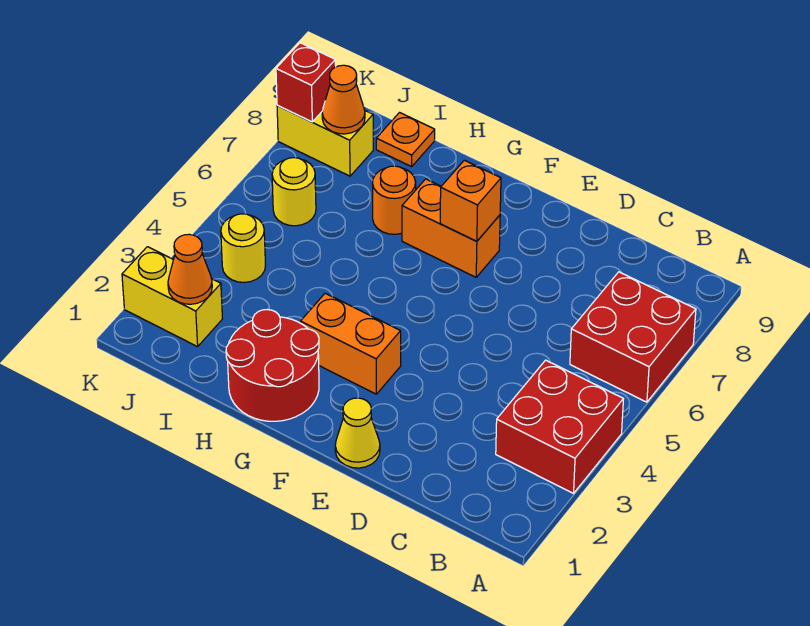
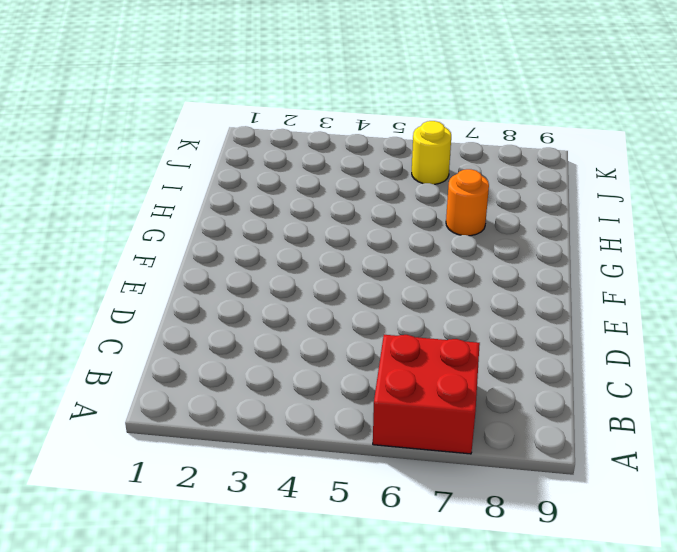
none -> red 2x2 brick [496,360,623,493]
none -> yellow 1x1 cone [335,398,380,468]
none -> orange 1x2 brick [300,293,401,394]

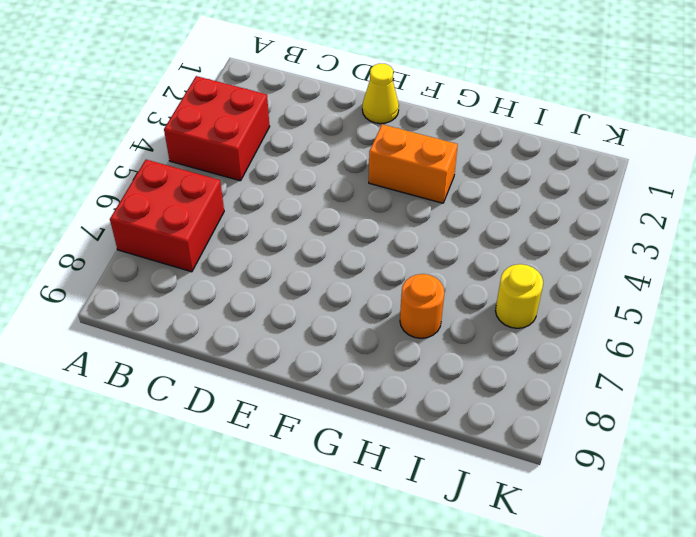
none -> orange 1x2 brick [402,179,500,277]
none -> red 2x2 round brick [226,310,319,421]
none -> orange 1x1 plate [376,113,435,167]

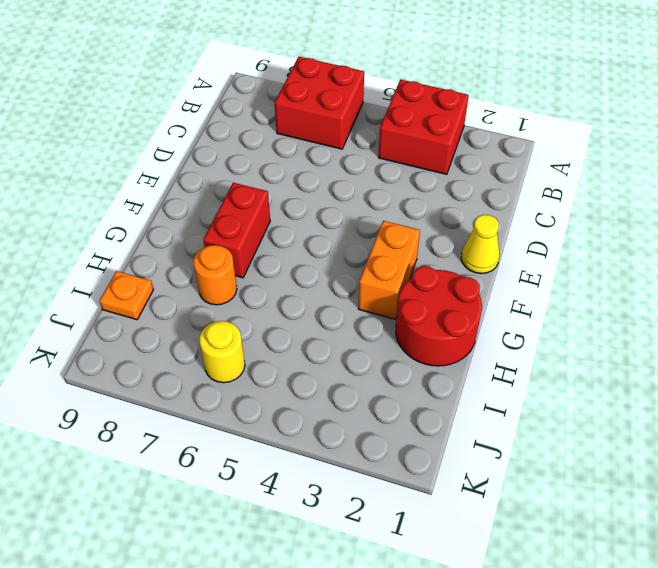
red 1x2 brick [204,183,270,278] -> orange 1x2 brick [402,179,500,277]
none -> yellow 1x2 brick [122,247,222,347]
none -> yellow 1x1 round brick [221,214,265,282]
none -> yellow 1x2 brick [277,105,373,176]

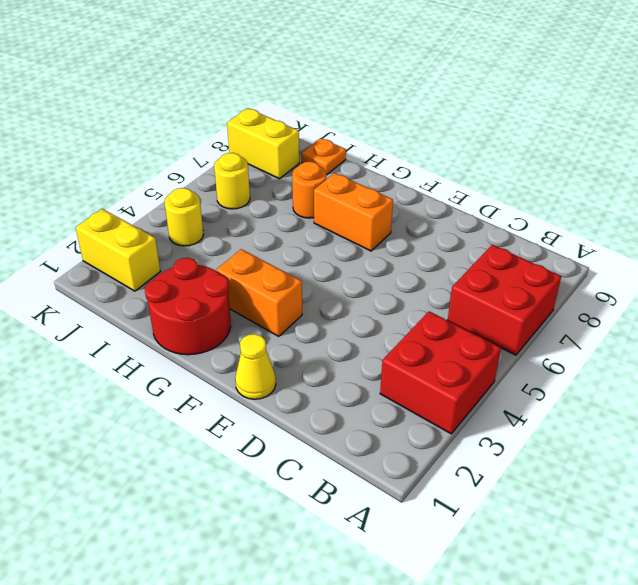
none -> orange 1x1 brick [440,160,501,241]
none -> orange 1x1 cone [168,234,212,304]
none -> orange 1x1 cone [322,65,365,134]

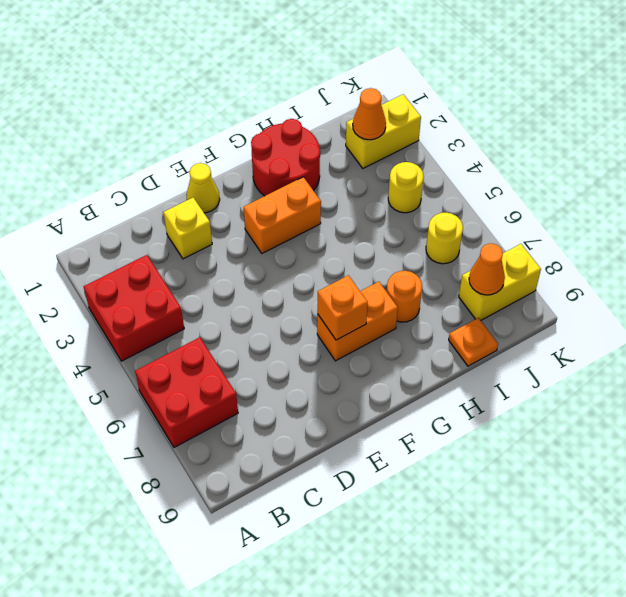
yellow 1x1 brick [164,198,212,259] -> none
none -> red 1x1 brick [276,43,336,122]

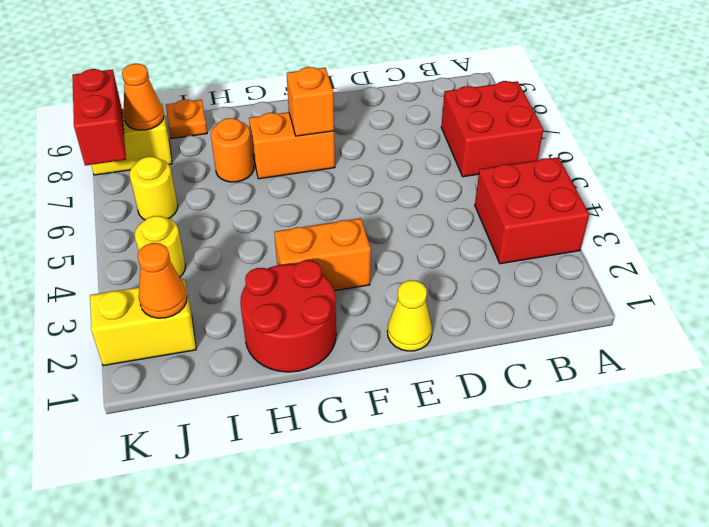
red 1x2 brick [72,69,126,166] -> red 1x1 brick [276,43,336,122]

